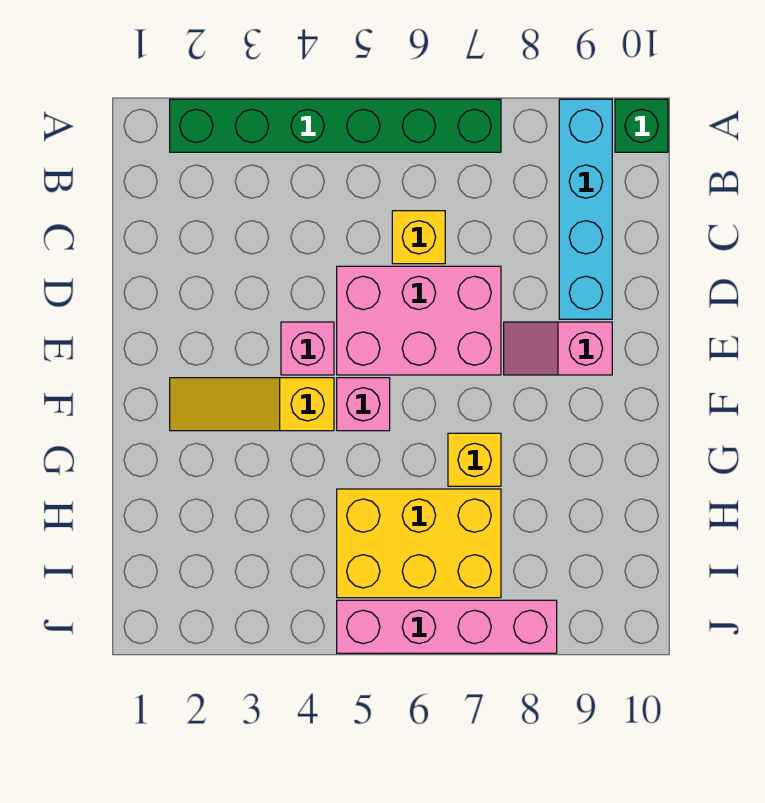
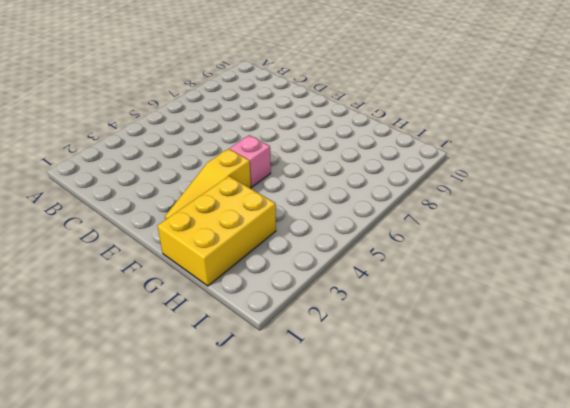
yellow 2x3 brick [157,176,276,286] -> yellow 2x3 brick moved to [337,489,501,598]
none -> green 1x6 brick [170,99,501,152]
none -> cyan 1x4 brick [559,99,612,319]
none -> green 1x1 brick [615,99,668,152]

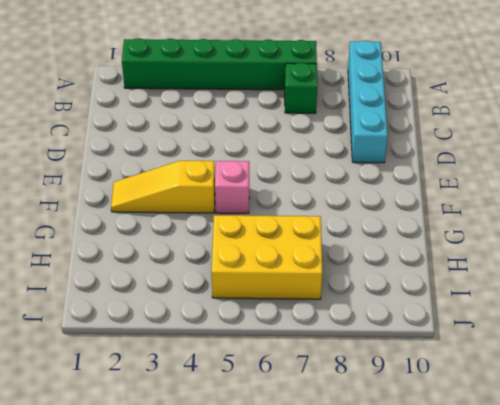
green 1x1 brick [285,63,317,113] -> green 1x1 brick moved to [615,99,668,152]
none -> yellow 1x1 brick [392,211,445,264]
none -> pink 2x3 brick [337,266,501,375]
none -> pink 1x1 brick [281,322,334,375]

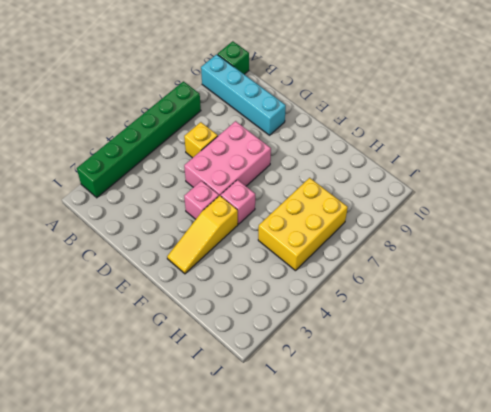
none -> pink 1x2 slope [504,322,612,375]
none -> yellow 1x1 brick [448,433,501,486]
none -> pink 1x4 brick [337,600,557,653]

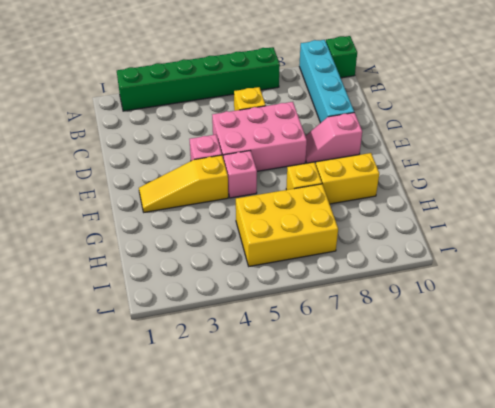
yellow 1x2 brick [316,153,379,204] -> none
none -> pink 1x4 brick [337,600,557,653]

